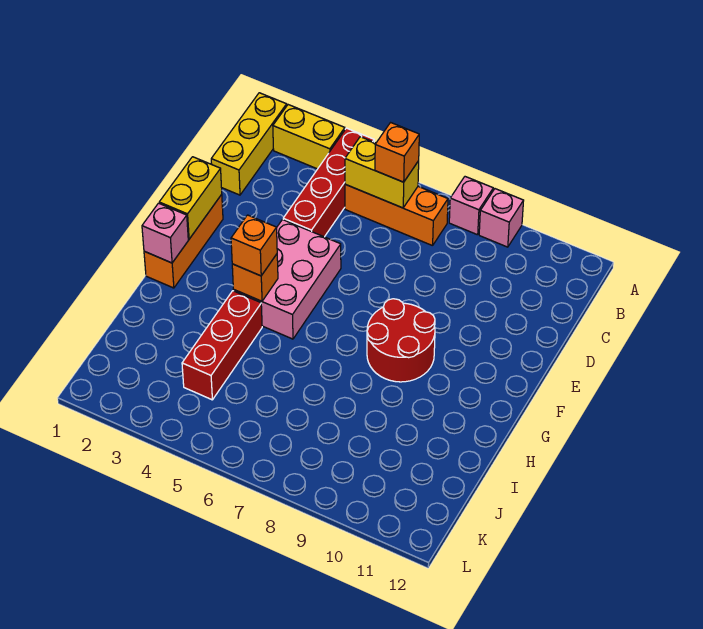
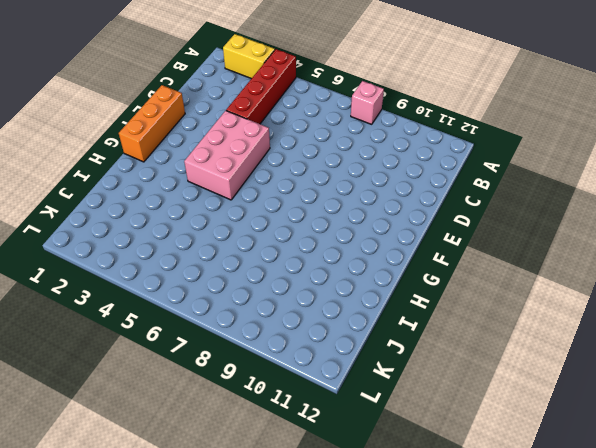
none -> yellow 1x3 brick [211,93,287,195]
none -> pink 1x1 brick [479,189,524,247]
none -> orange 1x3 brick [345,184,448,246]

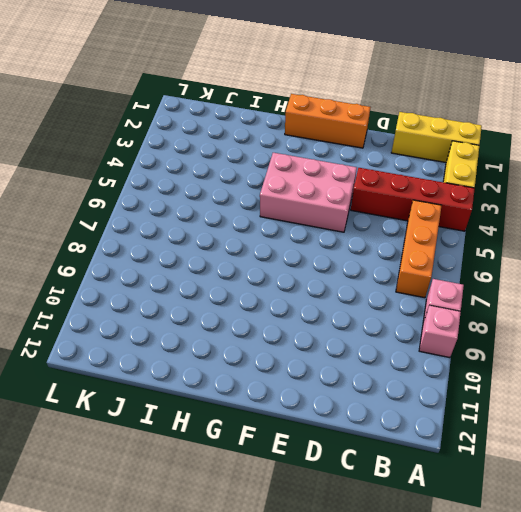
none -> red 2x2 round brick [367,299,435,382]
none -> red 1x3 brick [182,291,262,400]
none -> yellow 1x2 brick [345,137,419,208]

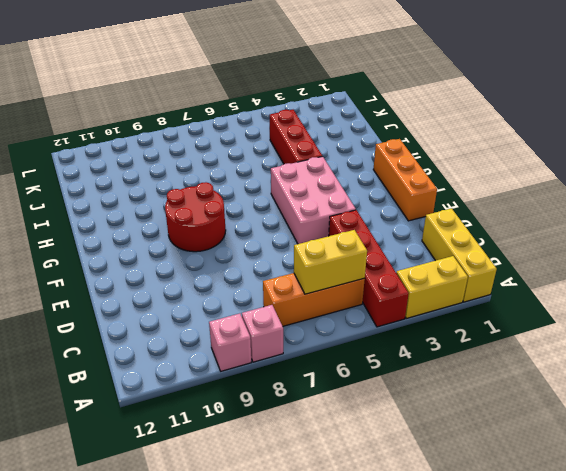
none -> yellow 1x2 brick [159,157,222,239]
none -> pink 1x1 brick [142,203,188,263]
none -> orange 1x1 brick [232,254,278,301]

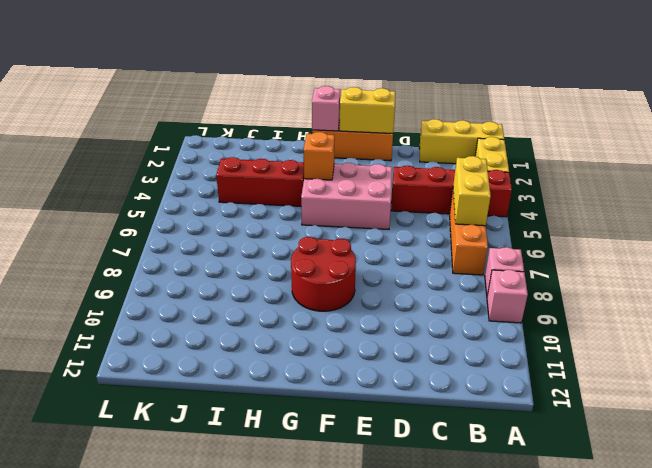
none -> orange 1x1 brick [375,123,419,182]
none -> orange 1x1 brick [231,215,277,276]

